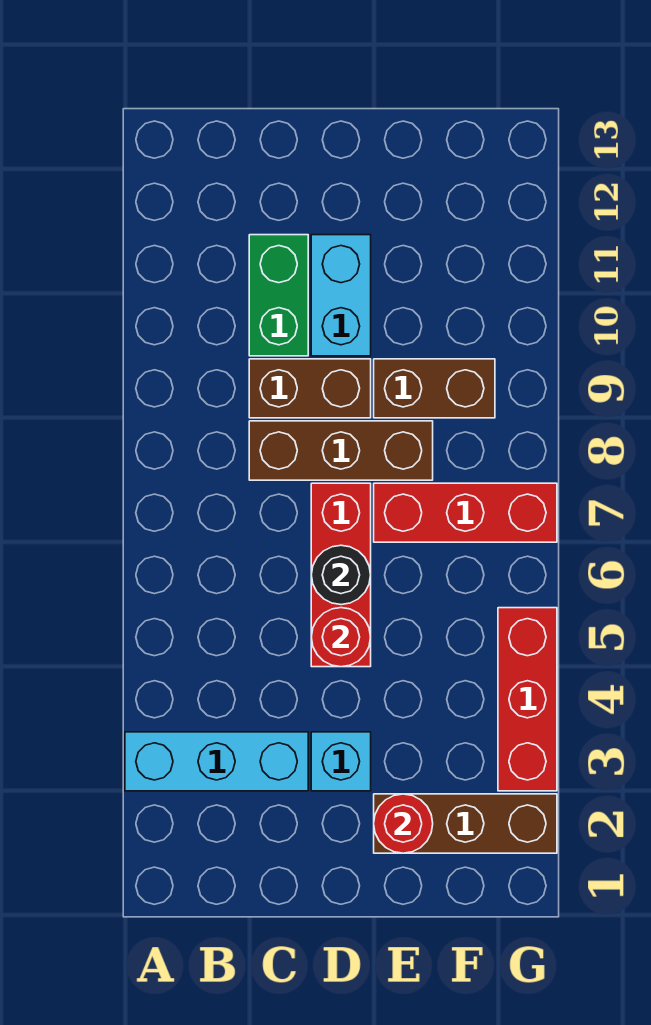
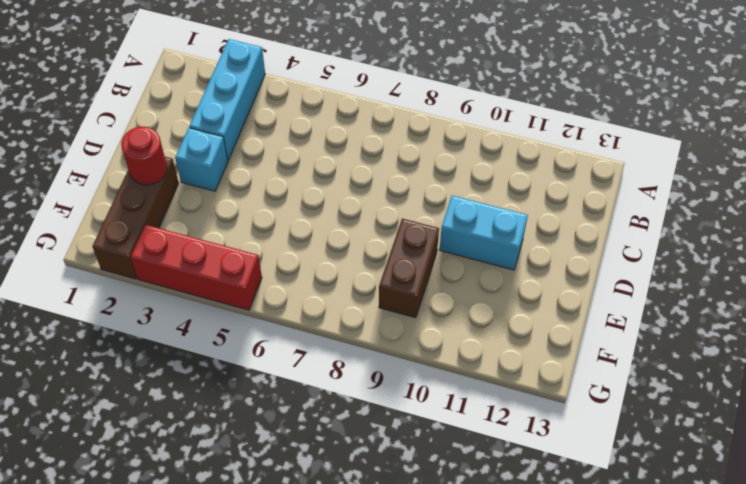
none -> brown 1x3 brick [249,421,433,480]
none -> brown 1x2 brick [249,359,371,418]
none -> green 1x2 brick [249,235,308,356]

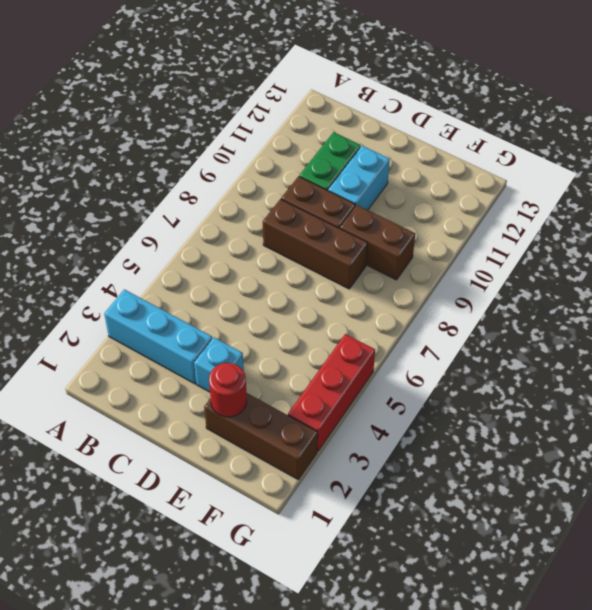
none -> red 1x3 brick [311,483,371,667]
none -> red 1x3 brick [374,483,557,542]
none -> red 1x1 round brick [311,608,371,667]

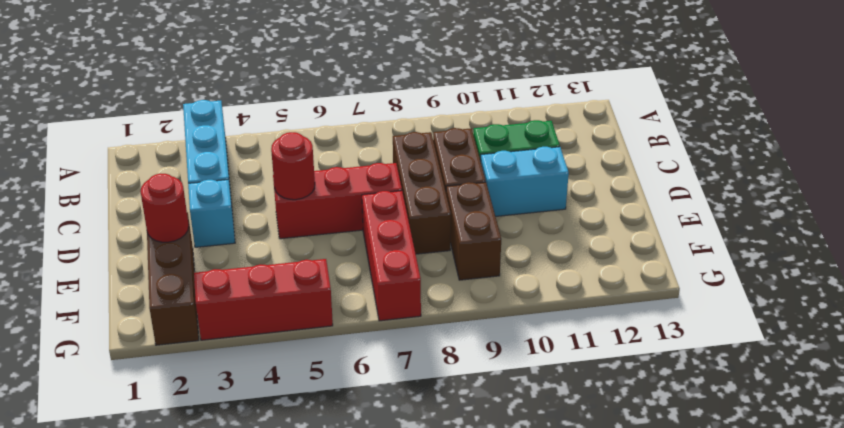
none -> black 1x1 round brick [311,545,371,605]

